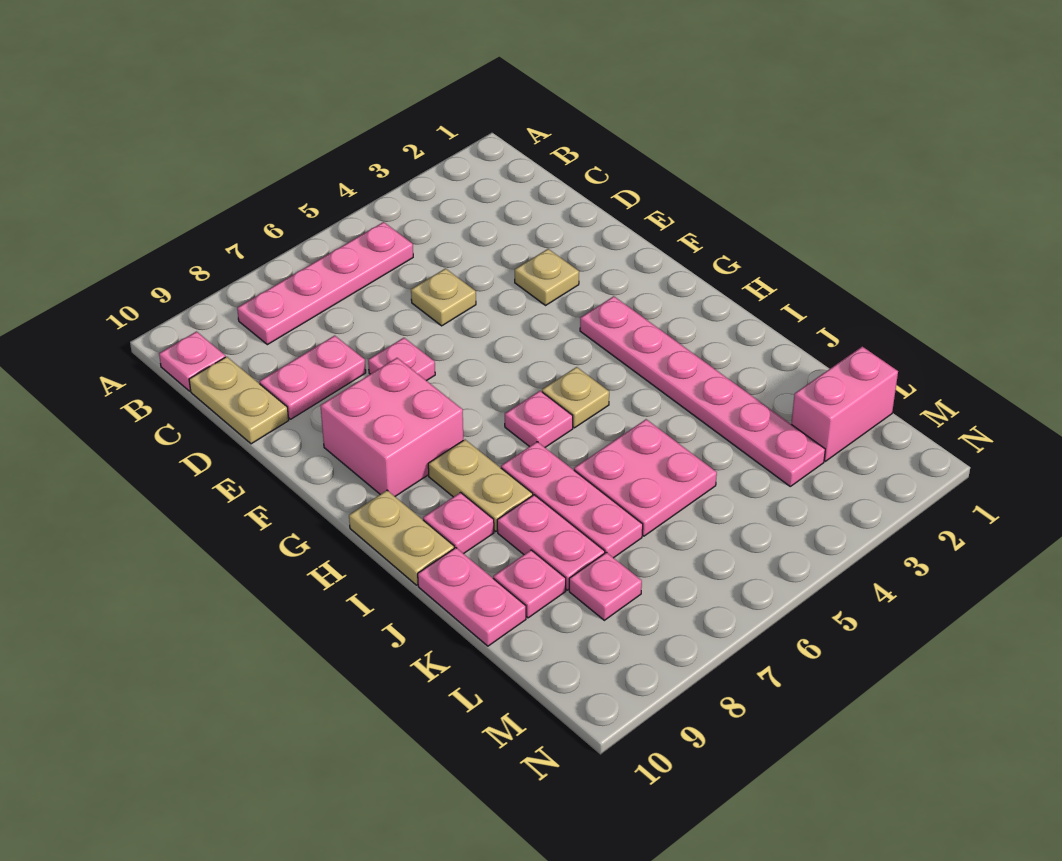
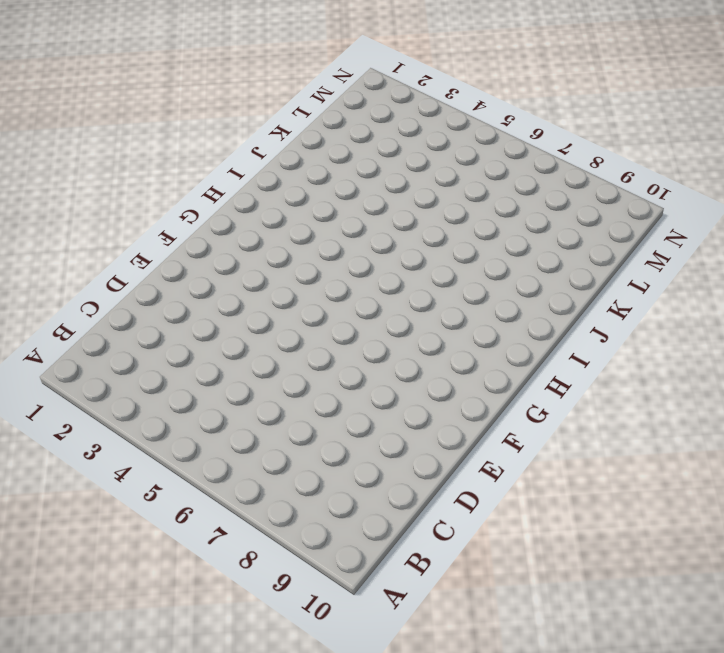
none -> pink 1x4 plate [237,222,413,345]
none -> pink 1x1 plate [159,332,225,391]
none -> tan 1x2 plate [189,357,289,444]

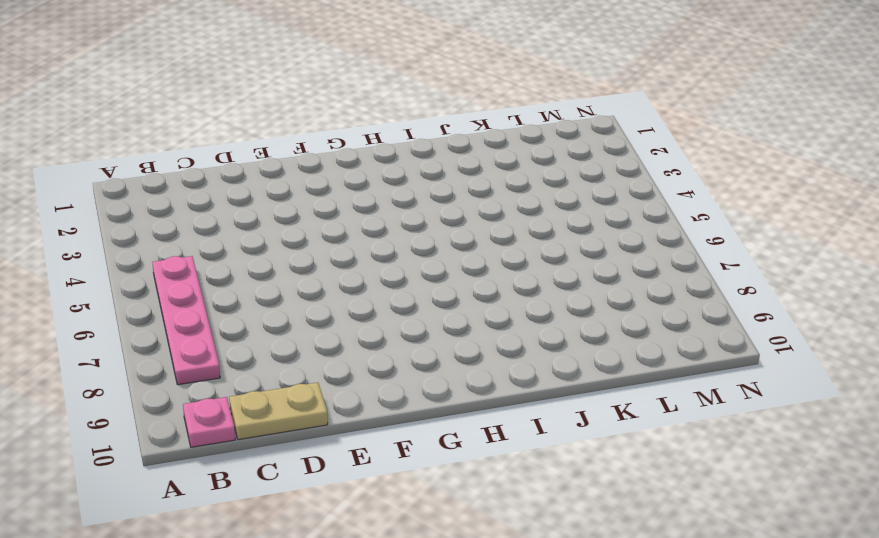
none -> tan 1x1 plate [411,269,476,326]
none -> pink 1x2 plate [259,336,366,419]
none -> tan 1x1 plate [515,249,579,305]

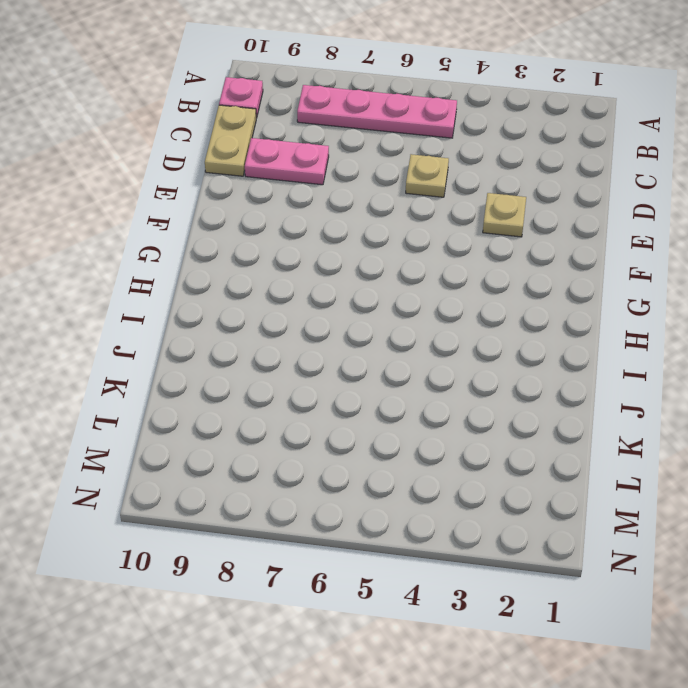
none -> pink 1x1 plate [368,338,435,381]
none -> pink 2x2 brick [320,358,463,496]
none -> pink 1x6 plate [580,296,825,486]

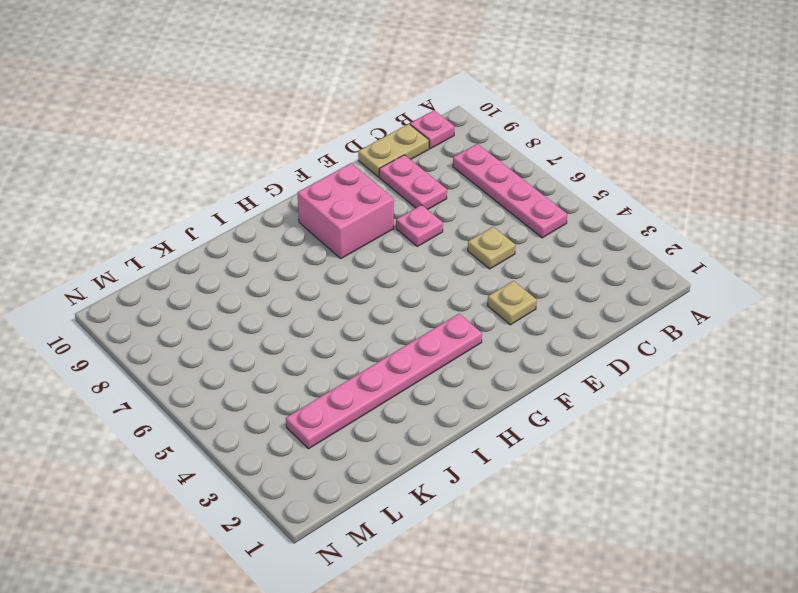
none -> tan 1x1 plate [542,367,609,428]
none -> pink 1x1 plate [505,391,573,447]
none -> tan 1x2 plate [428,440,533,532]

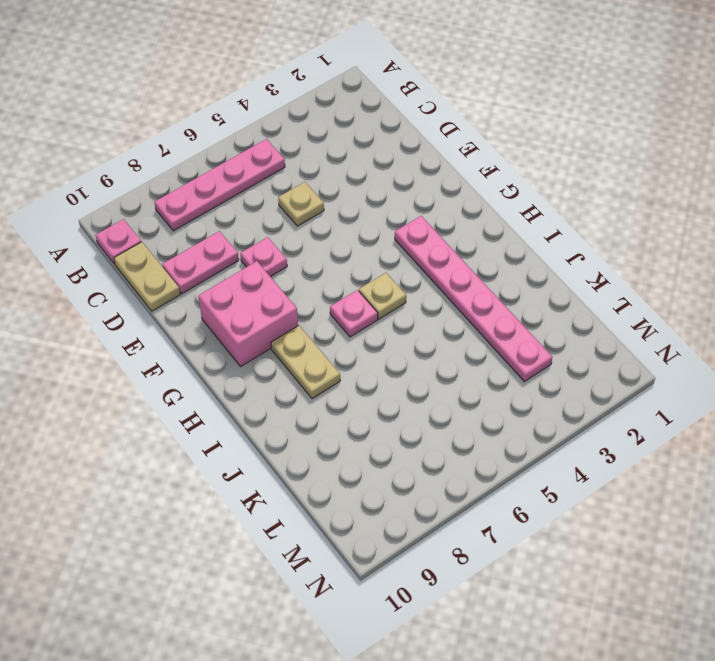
none -> tan 1x1 plate [515,249,579,305]
none -> tan 1x2 plate [349,490,454,585]
none -> pink 1x3 plate [501,442,643,558]

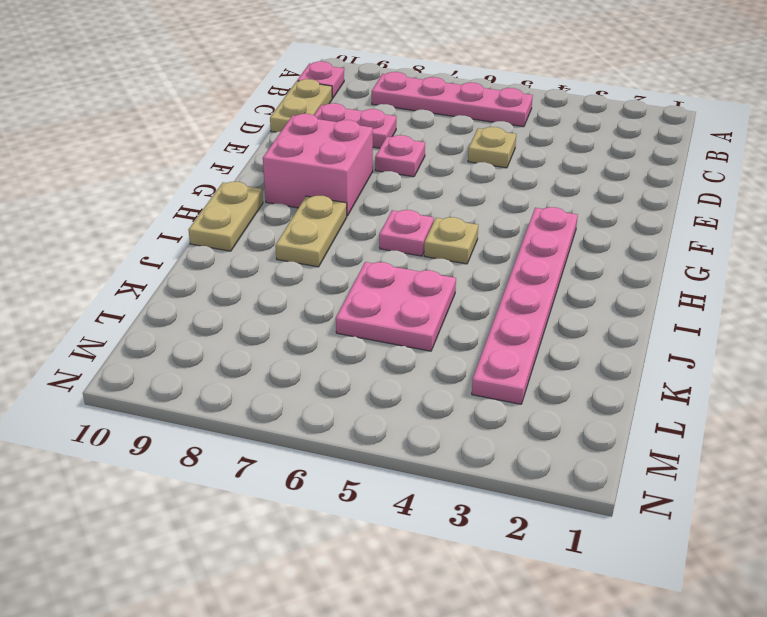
none -> tan 1x1 plate [515,249,579,305]
none -> pink 1x3 plate [501,442,643,558]
none -> pink 1x1 plate [423,493,494,554]

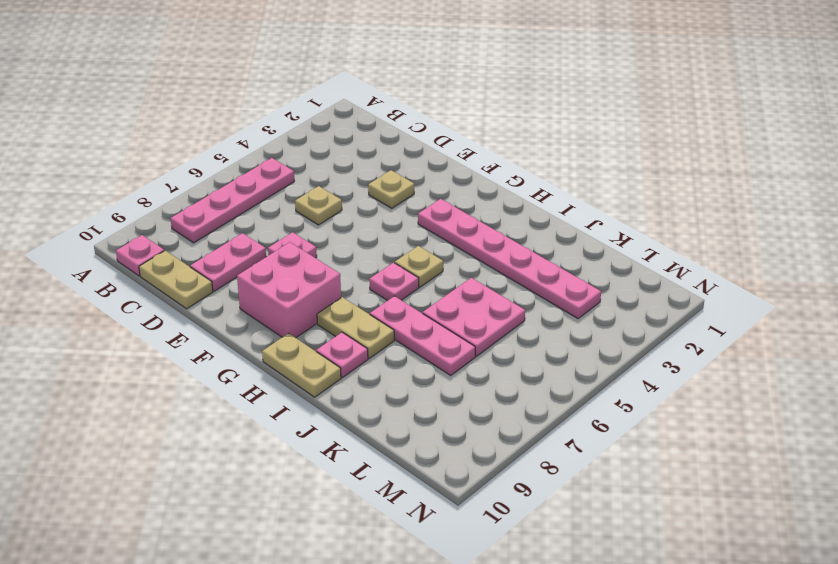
none -> pink 1x2 plate [497,495,605,590]
none -> pink 1x2 plate [418,548,526,646]
none -> pink 1x1 plate [493,550,566,618]

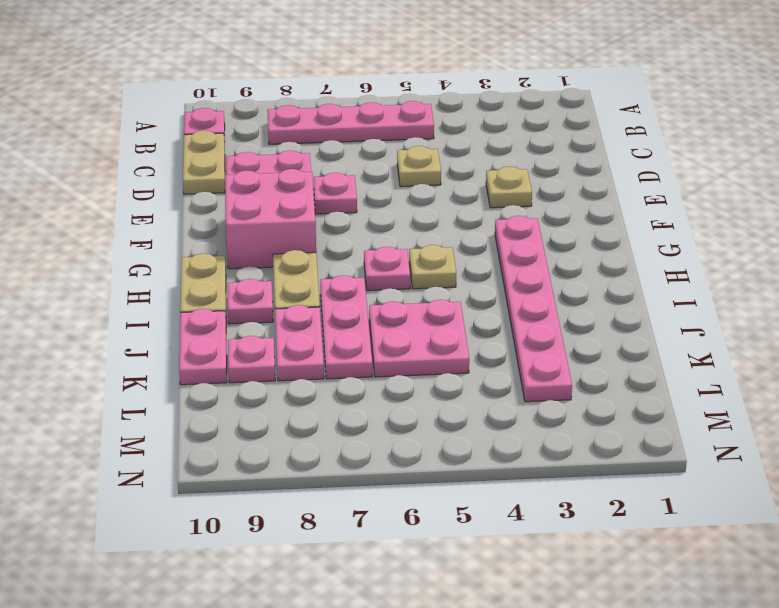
none -> pink 1x2 brick [791,347,898,461]
none -> pink 1x1 plate [569,552,642,620]

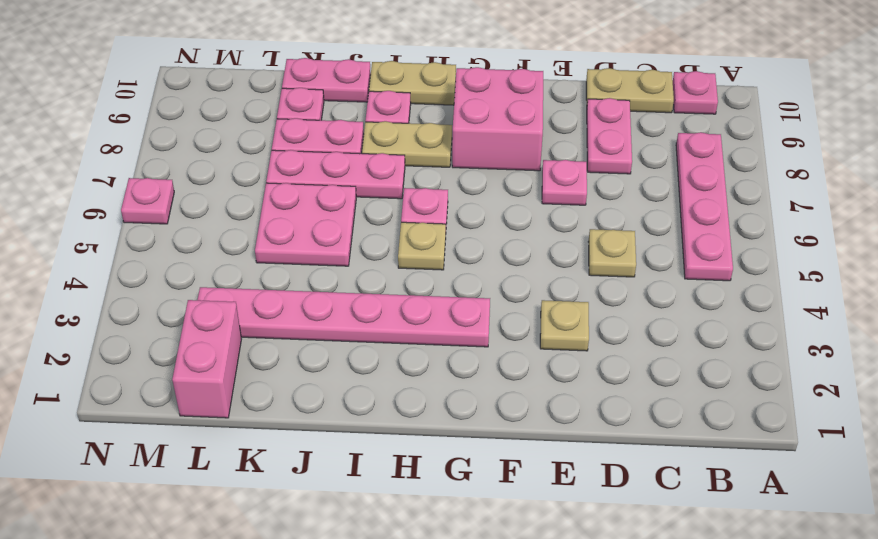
pink 1x1 plate [121,178,174,224] -> pink 1x1 plate moved to [569,552,642,620]

